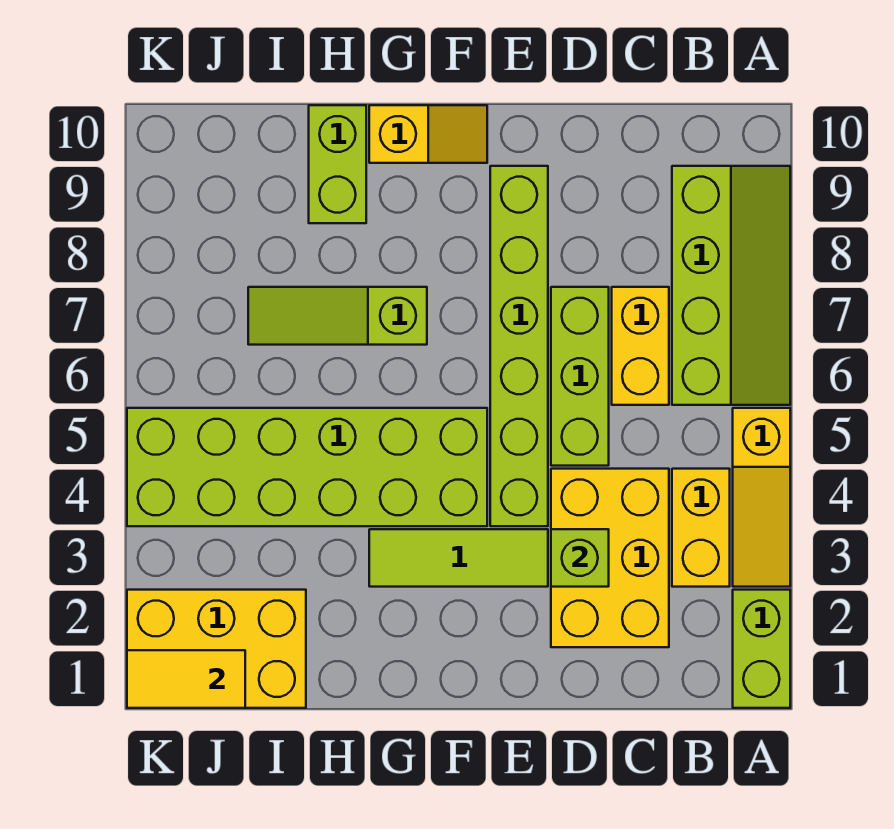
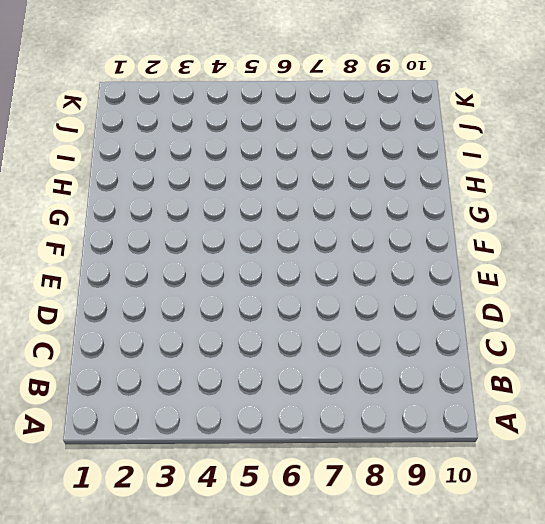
none -> lime 1x2 brick [733,590,790,708]
none -> yellow 1x3 slope [733,408,790,587]
none -> lime 2x4 slope [672,166,790,405]

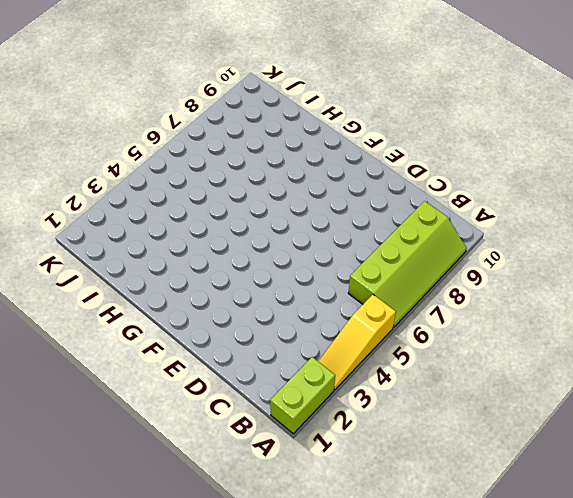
none -> yellow 1x2 brick [672,469,730,587]
none -> yellow 2x3 brick [551,469,669,647]
none -> yellow 1x2 brick [612,287,669,405]

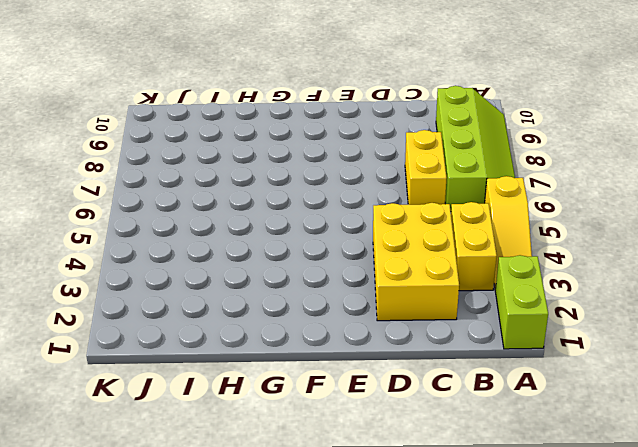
none -> lime 1x3 brick [551,287,609,466]
none -> lime 1x3 tile [369,529,548,587]
none -> lime 1x6 brick [490,166,548,526]

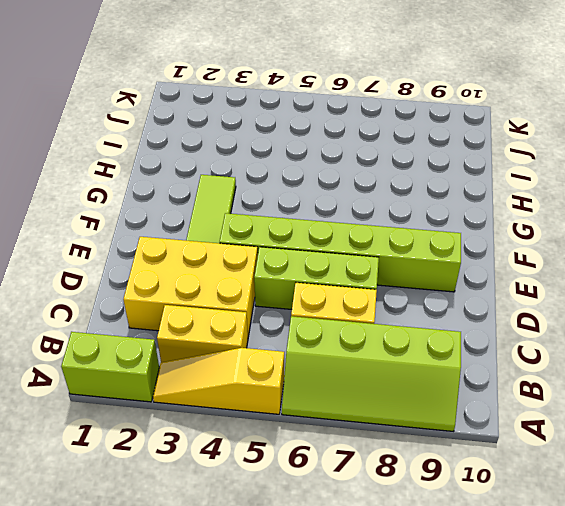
none -> lime 2x6 brick [127,408,487,526]
none -> yellow 1x2 slope [369,105,487,163]
none -> lime 1x3 slope [248,287,427,345]

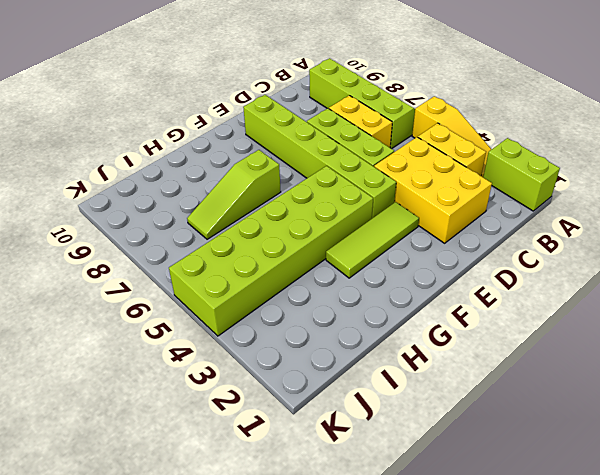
none -> yellow 1x2 slope [369,105,487,163]
none -> lime 1x2 brick [309,105,366,223]
none -> yellow 2x3 brick [127,590,306,708]

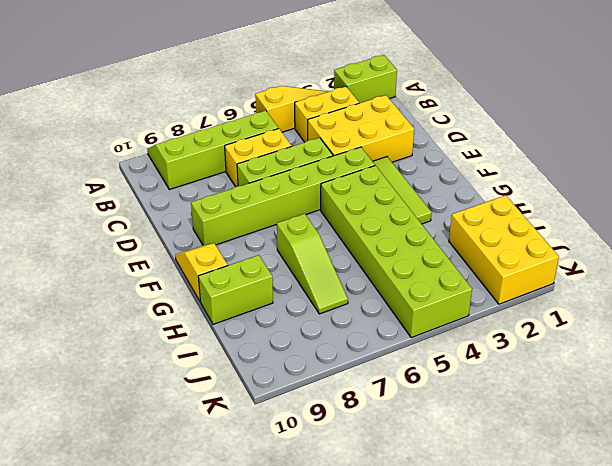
none -> lime 1x1 brick [551,529,609,587]
none -> yellow 1x2 tile [127,650,245,708]

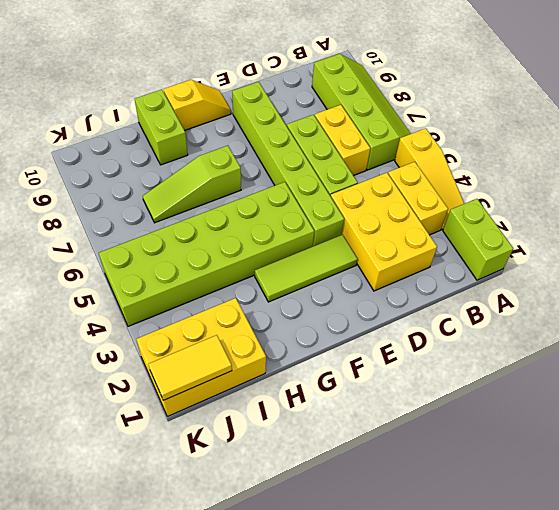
none -> lime 1x1 brick [551,529,609,587]

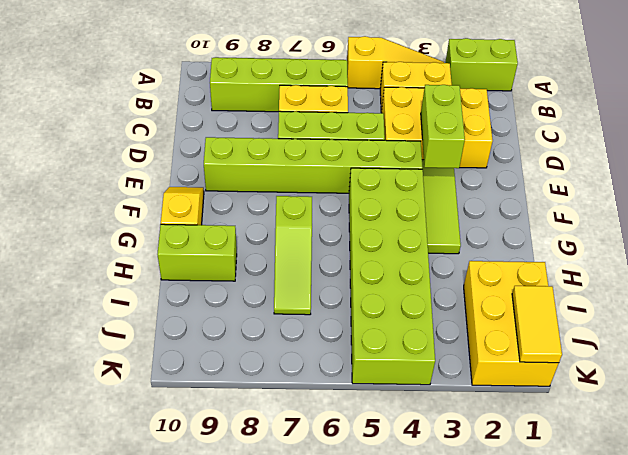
lime 1x2 brick [421,85,465,168] -> lime 1x1 brick [551,529,609,587]

